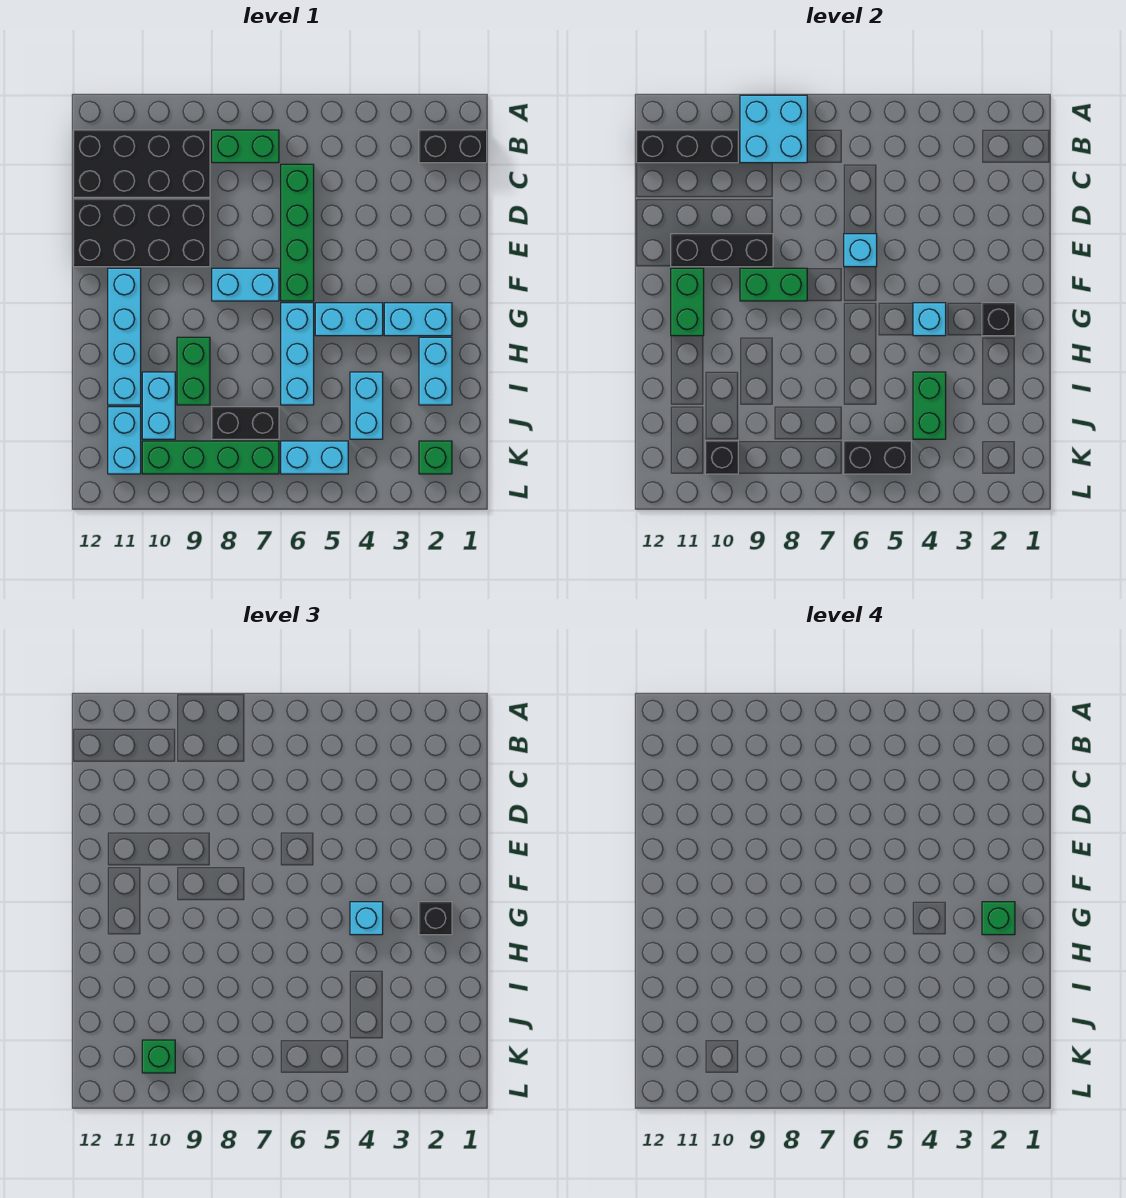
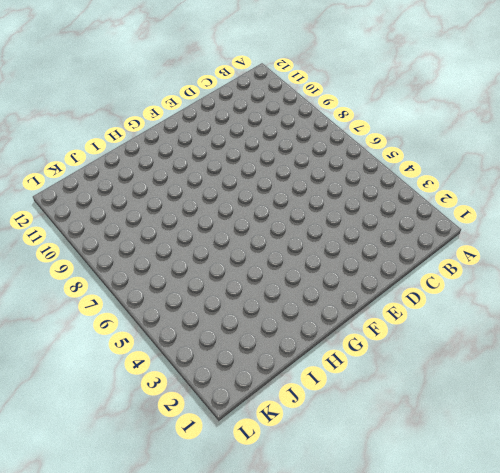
none -> black 1x2 brick [419,130,487,163]
none -> green 1x2 brick [212,130,279,163]
none -> black 2x4 brick [73,130,210,197]
none -> green 1x4 brick [281,164,314,301]

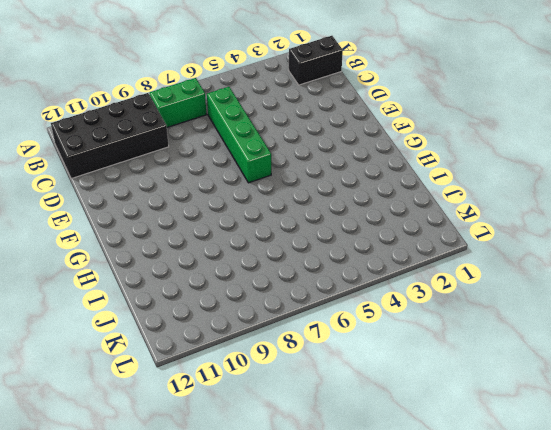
none -> black 2x4 brick [73,199,210,267]
none -> cyan 1x2 brick [212,268,279,301]
none -> cyan 1x4 brick [108,268,141,405]
none -> cyan 1x2 brick [384,303,452,336]

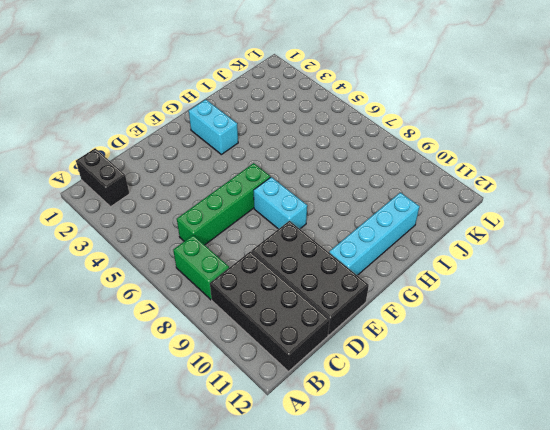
none -> cyan 1x2 brick [315,303,383,336]
none -> cyan 1x3 brick [281,303,314,405]
none -> cyan 1x2 brick [419,337,452,405]
none -> green 1x2 brick [177,337,210,405]

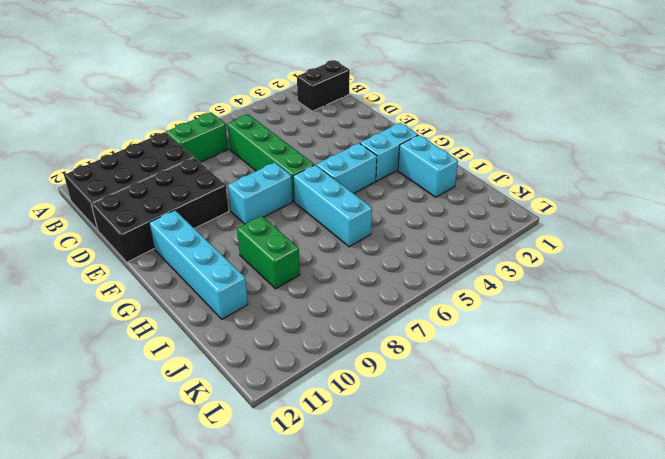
none -> cyan 1x2 brick [350,372,383,439]
none -> cyan 1x2 brick [142,372,175,439]
none -> black 1x2 brick [212,407,279,439]
none -> cyan 1x2 brick [108,407,141,474]

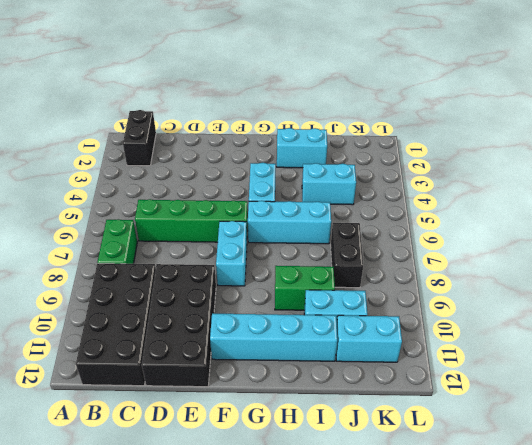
none -> cyan 1x2 brick [384,303,452,336]
none -> green 1x1 brick [419,441,452,474]
none -> cyan 1x2 brick [281,441,348,474]
none -> green 1x4 brick [142,441,279,474]

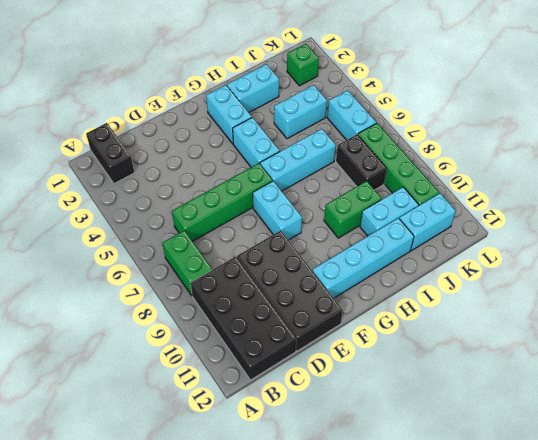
none -> cyan 2x2 brick [740,95,807,163]
none -> black 1x3 brick [636,130,738,163]
none -> cyan 1x1 brick [844,234,877,267]
none -> black 1x3 brick [671,234,773,267]

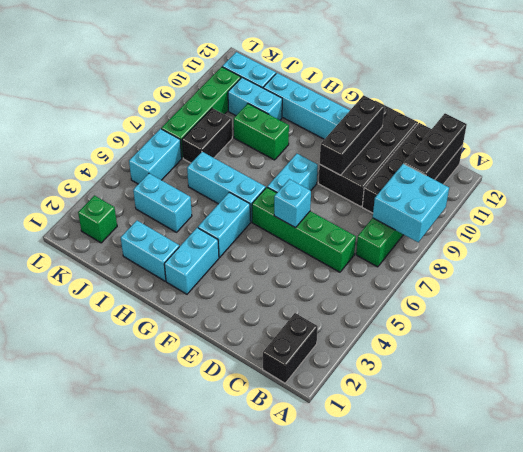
none -> green 1x2 brick [740,268,807,301]
none -> green 1x2 brick [671,268,704,336]
none -> black 1x1 brick [982,303,1015,336]
none -> cyan 1x1 brick [913,303,946,336]

